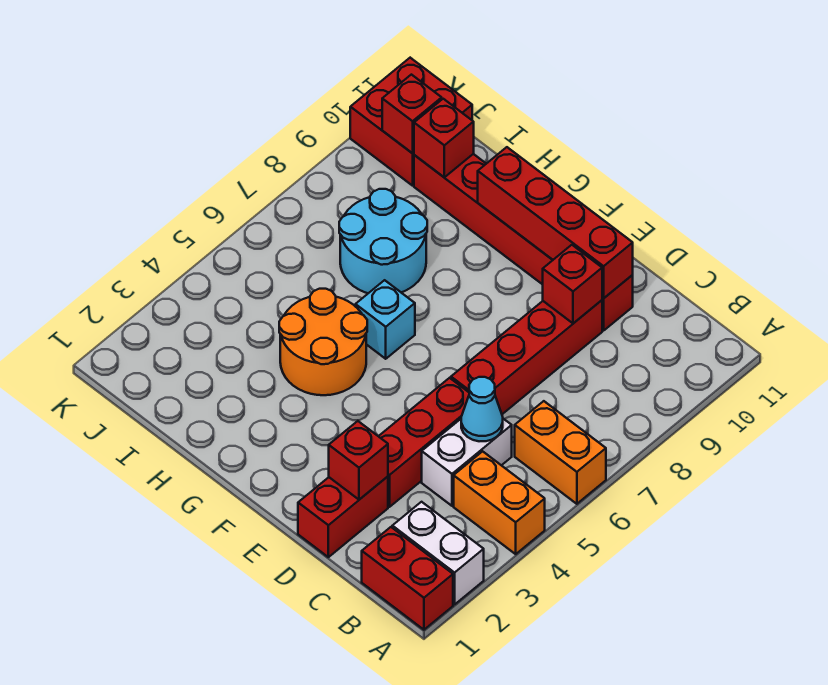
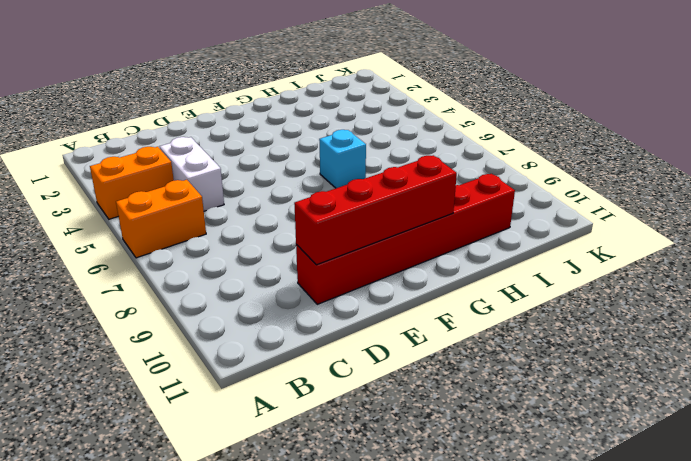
none -> red 1x2 brick [362,527,453,630]
none -> white 1x2 brick [392,502,484,605]
none -> red 1x2 brick [298,477,388,557]

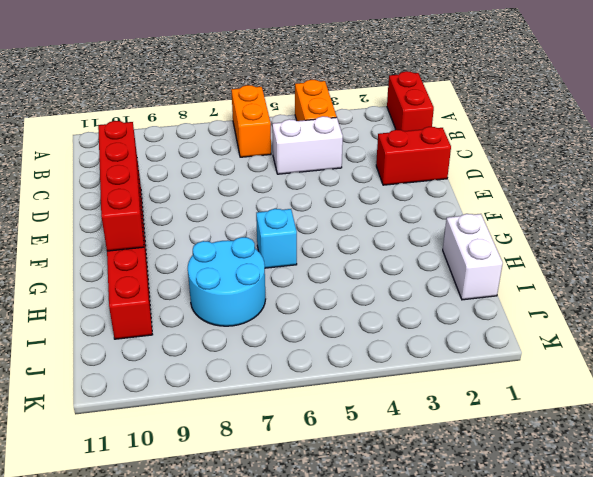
white 1x2 brick [443,214,503,300] -> white 1x2 brick moved to [392,502,484,605]
none -> red 1x3 brick [379,378,469,507]
none -> red 1x4 brick [451,300,602,414]
none -> orange 2x2 round brick [279,289,367,395]

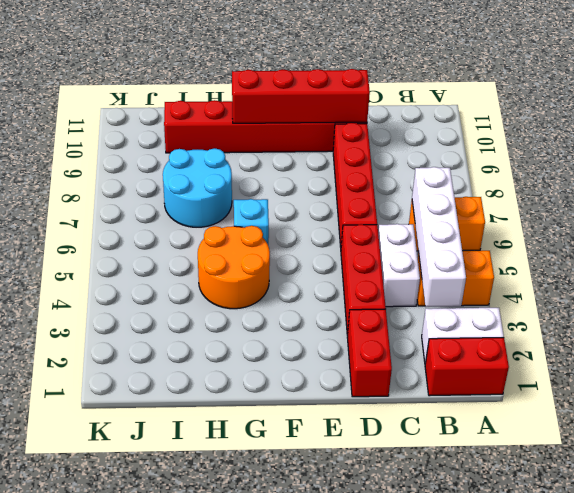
white 1x4 brick [412,167,466,307] -> none
none -> red 2x2 brick [350,58,472,186]
none -> cyan 1x1 cone [461,377,503,441]
none -> red 1x1 brick [329,421,388,500]

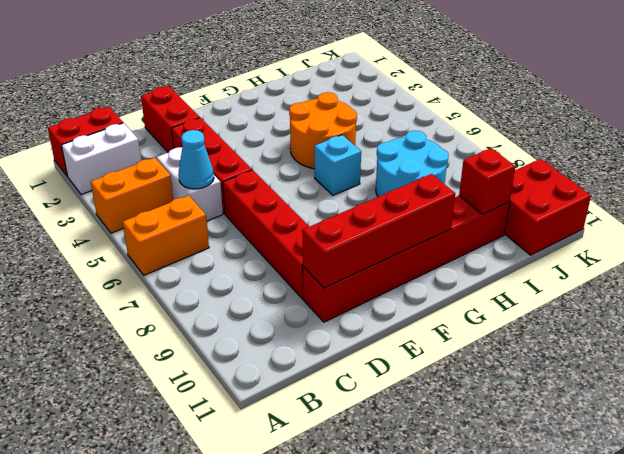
none -> red 1x1 brick [329,421,388,500]
none -> red 1x1 brick [543,245,602,323]
none -> red 1x1 brick [382,75,442,153]

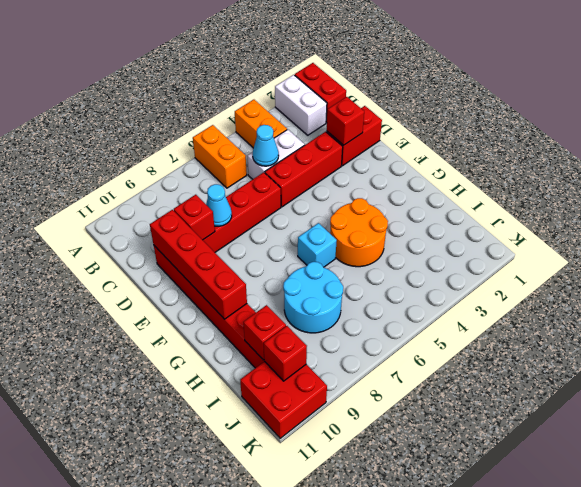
cyan 1x1 cone [206,184,232,226] -> none

